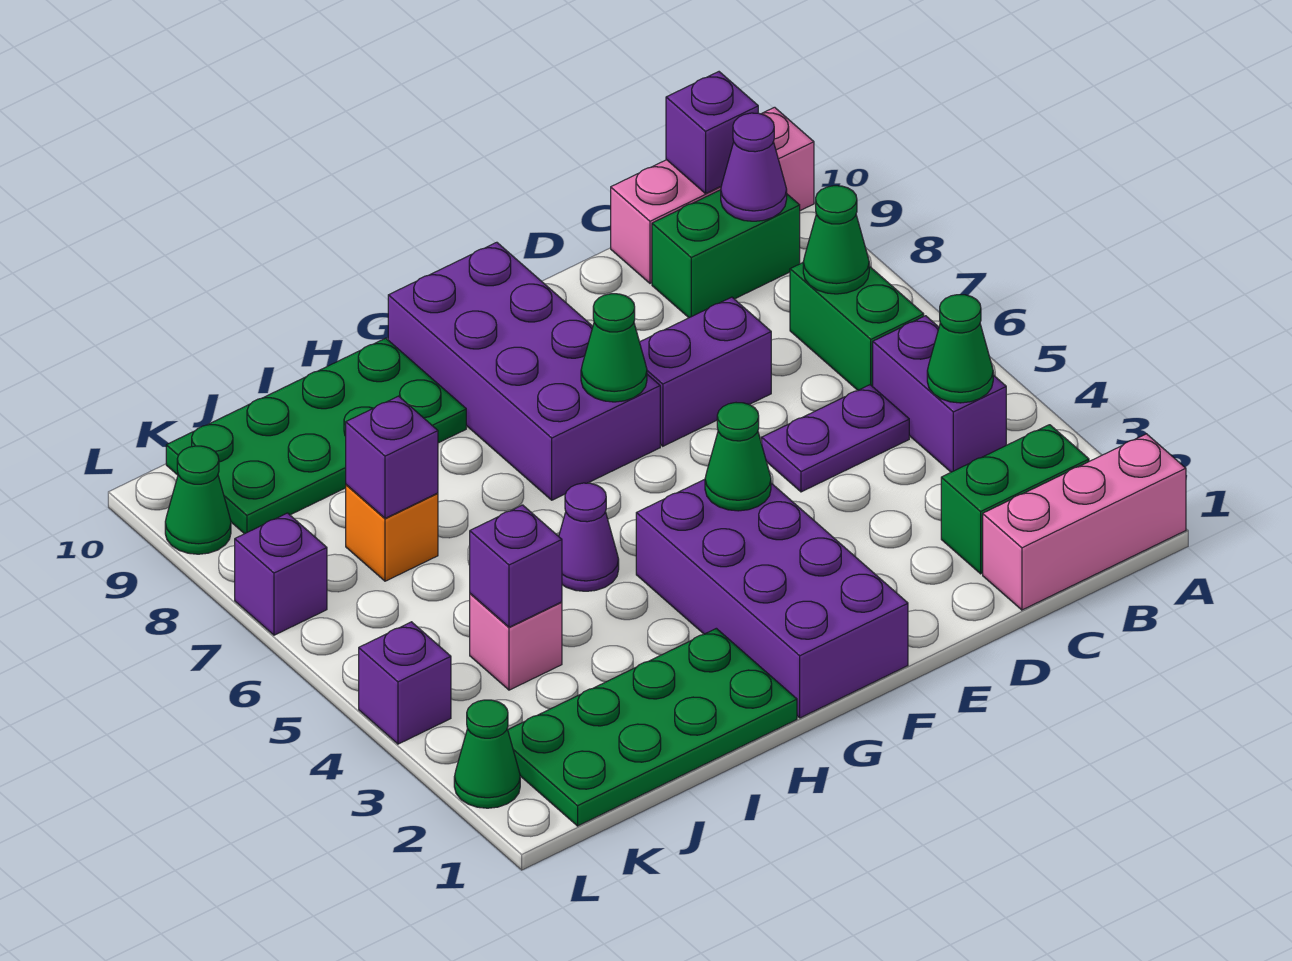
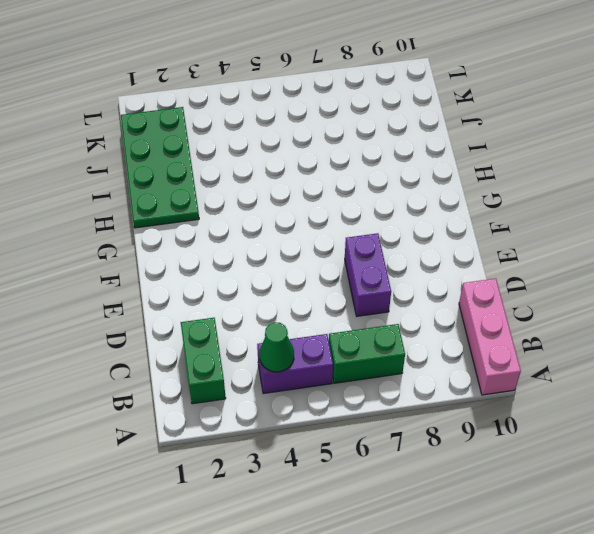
none -> pink 1x3 brick [983,434,1186,610]
none -> green 1x2 brick [652,190,800,318]
none -> purple 1x2 plate [762,385,909,492]

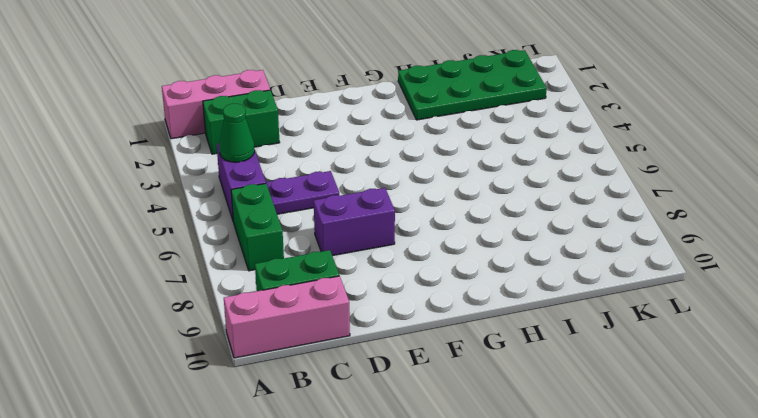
none -> purple 2x4 brick [636,479,908,718]
none -> purple 2x4 brick [388,242,660,500]
none -> purple 1x1 cone [559,483,619,591]

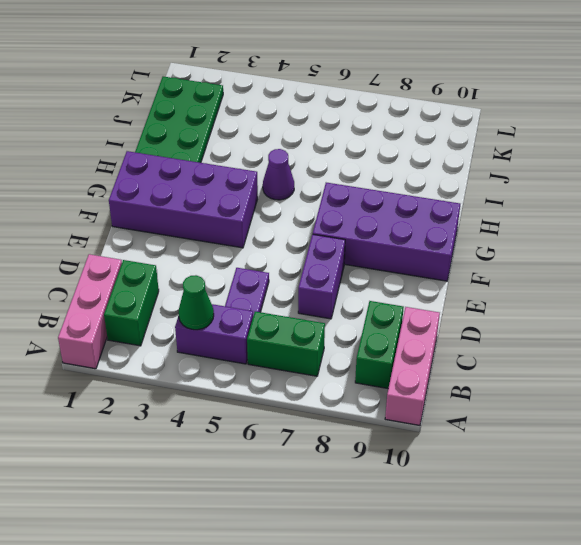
none -> green 2x4 plate [166,338,466,534]
none -> pink 1x1 brick [470,594,562,690]
none -> orange 1x1 brick [346,485,438,581]

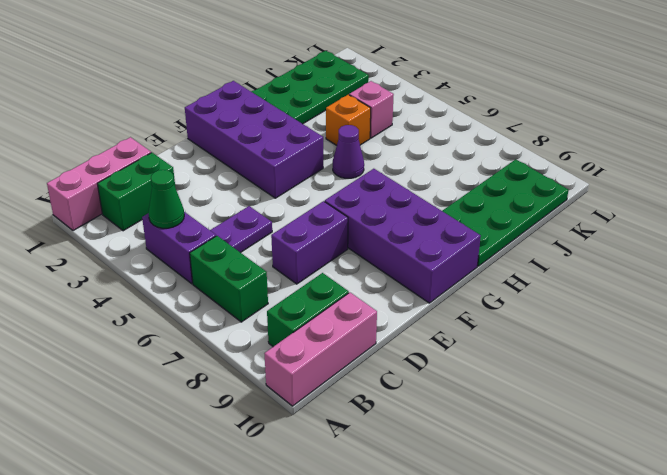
orange 1x1 brick [326,95,371,145] -> orange 1x1 brick moved to [346,485,438,581]
none -> green 1x1 cone [454,700,520,808]
none -> purple 1x1 brick [359,622,451,744]
none -> purple 1x1 brick [235,513,327,635]

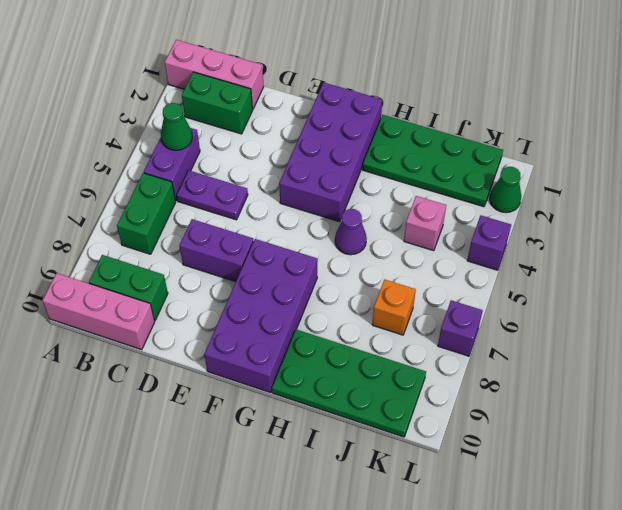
none -> green 1x1 cone [165,446,231,554]
none -> green 1x1 cone [803,186,869,294]
none -> purple 1x1 cone [721,113,787,221]

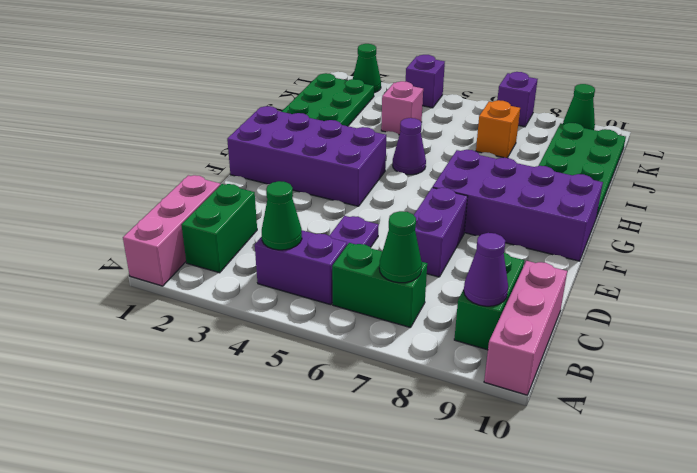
none -> purple 1x1 brick [666,72,758,194]
none -> green 1x1 cone [705,403,771,511]
none -> green 1x1 cone [581,294,647,402]

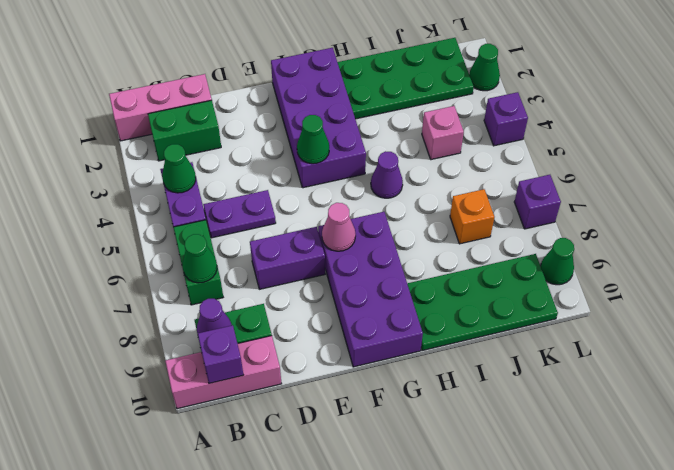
pink 1x1 cone [322,203,356,251] -> green 1x1 cone [581,294,647,402]
none -> purple 1x1 brick [470,505,562,627]
none -> purple 1x1 brick [346,396,438,518]

